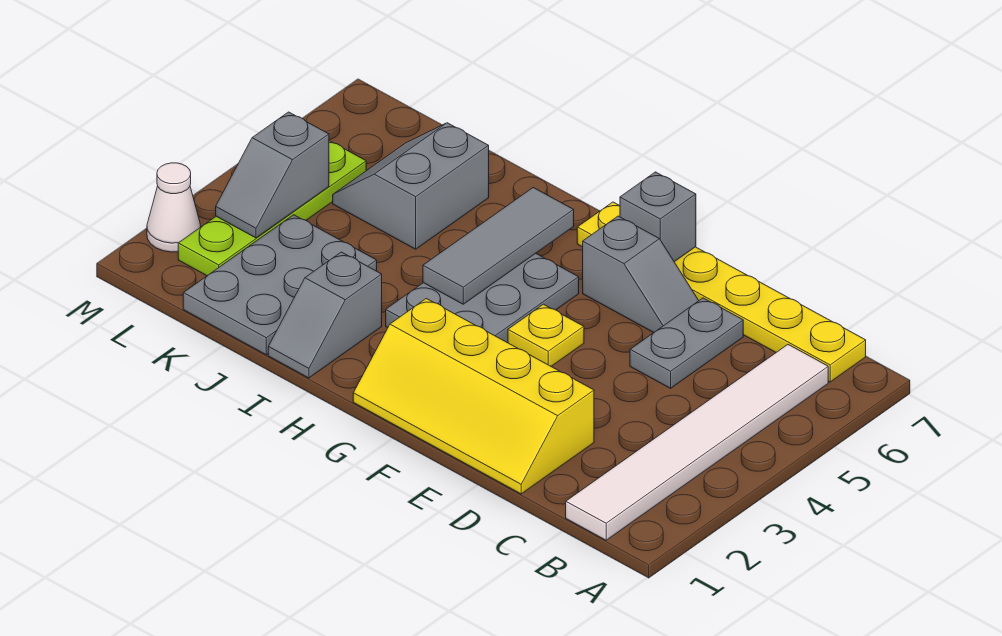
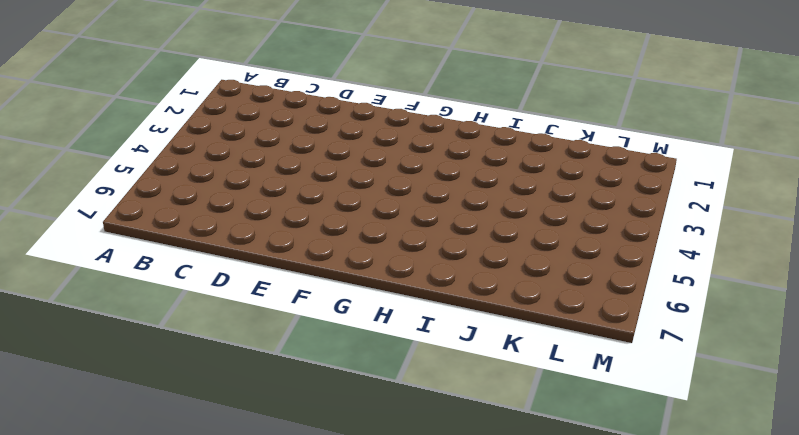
none -> white 1x6 tile [566,345,828,540]
none -> yellow 1x6 plate [577,202,866,382]
none -> yellow 2x4 slope [353,298,594,494]

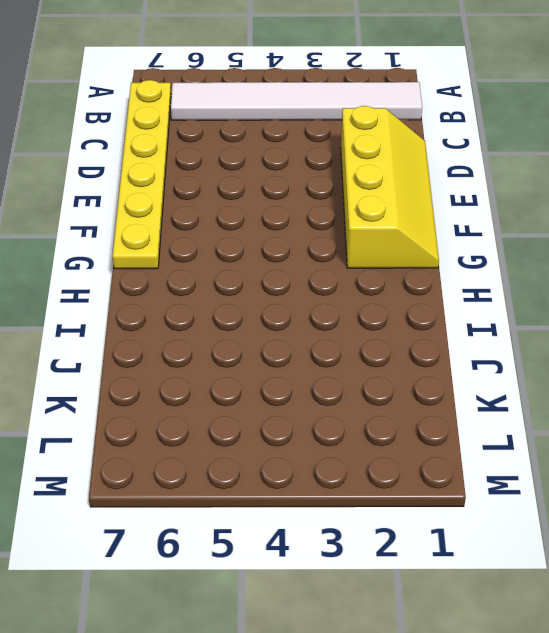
none -> grey 1x2 plate [630,298,743,388]
none -> grey 1x2 slope [583,216,699,333]
none -> yellow 1x1 plate [508,304,584,366]

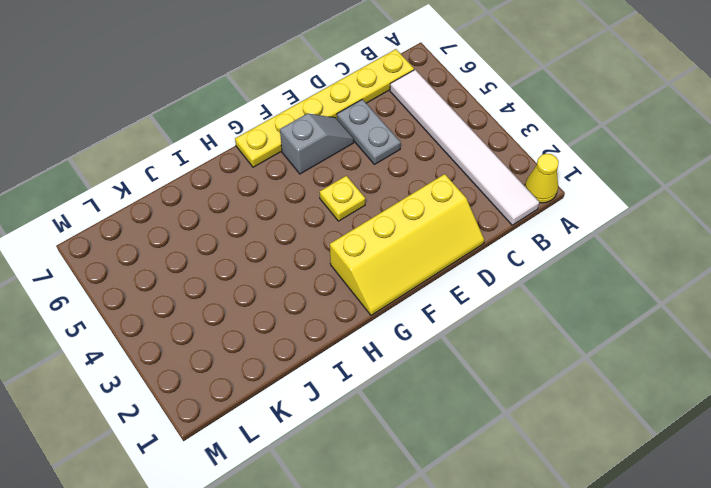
yellow 1x1 cone [525,154,559,203] -> none
none -> grey 2x3 plate [386,254,579,343]
none -> grey 1x2 slope [268,252,382,378]
none -> grey 2x3 plate [183,215,377,355]

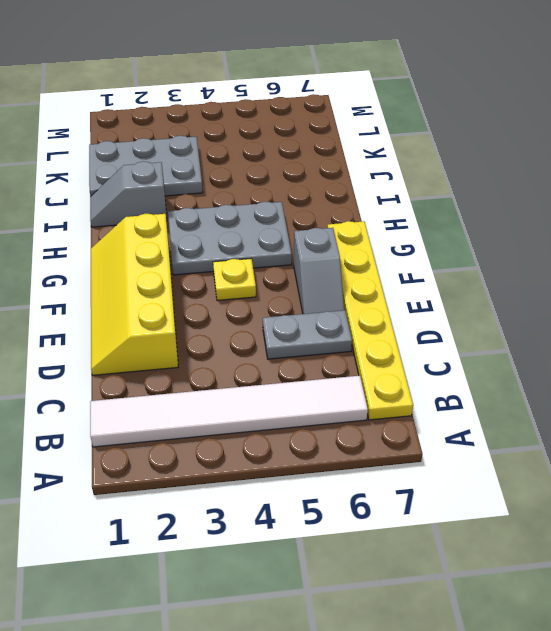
none -> grey 2x2 slope [333,123,489,249]
none -> lime 1x4 plate [178,141,366,276]
none -> white 1x1 cone [147,163,200,252]

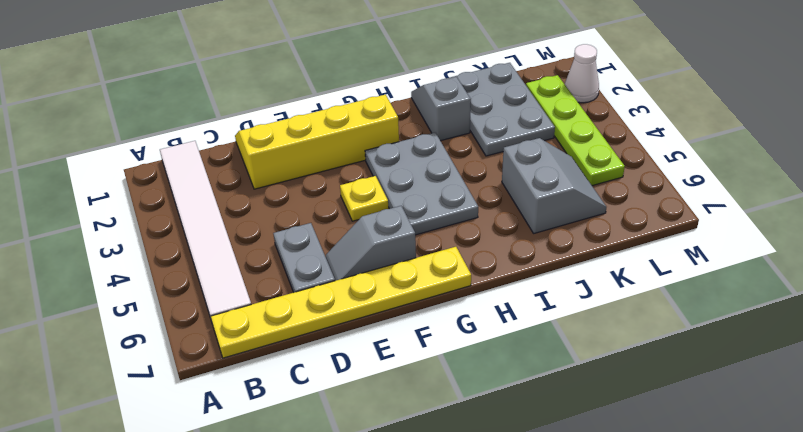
none -> grey 1x1 brick [620,172,696,262]
none -> grey 1x3 tile [423,188,574,304]
none -> grey 1x2 slope [216,112,329,238]

